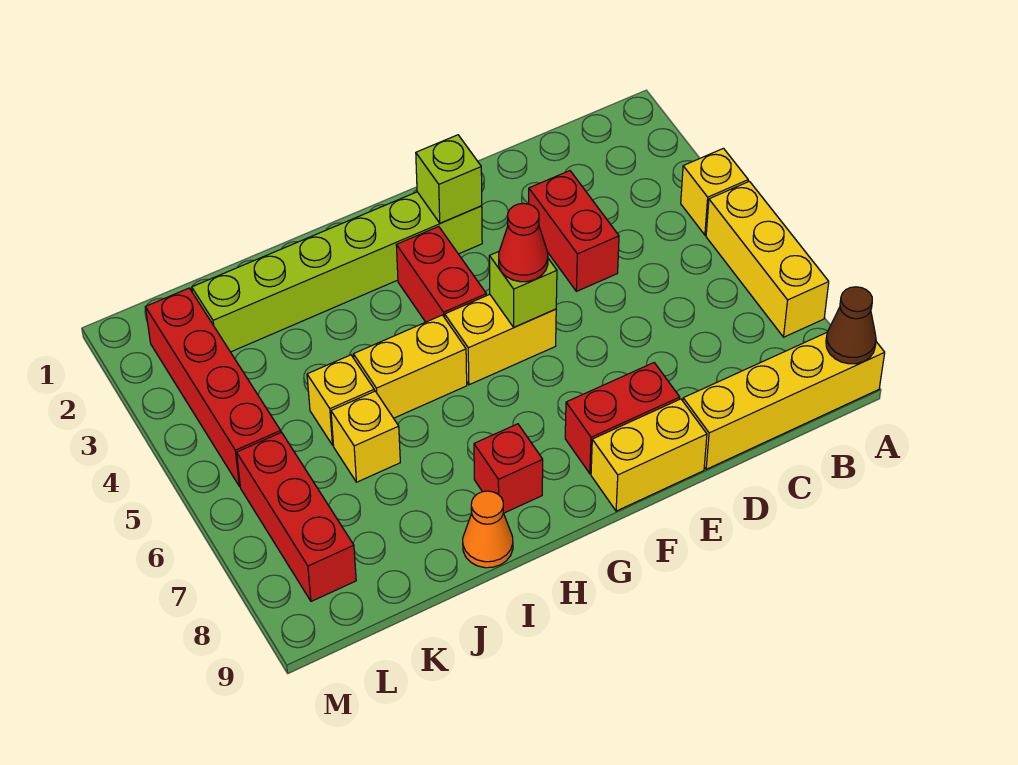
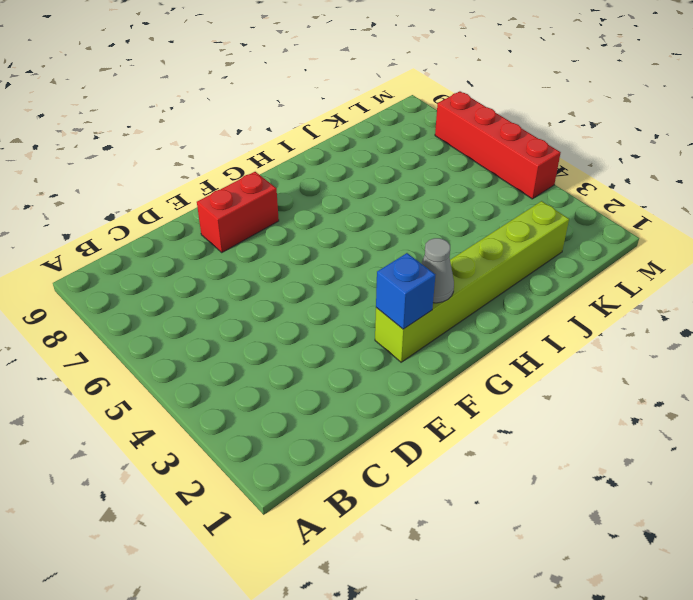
blue 1x1 brick [376,253,435,329] -> lime 1x1 brick [416,135,482,223]
grey 1x1 cone [421,238,454,303] -> none
red 1x4 brick [435,91,561,199] -> red 1x4 brick moved to [145,288,281,487]
none -> yellow 1x1 brick [681,148,748,235]
none -> yellow 1x3 brick [706,181,829,337]
none -> yellow 1x4 brick [683,332,885,469]

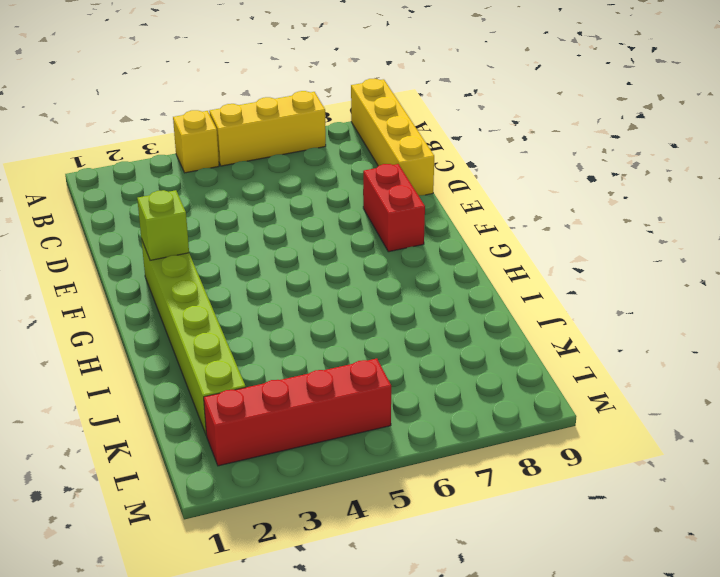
none -> red 1x2 brick [529,171,619,291]
none -> yellow 1x2 brick [591,399,707,511]
none -> yellow 1x2 brick [445,294,556,385]

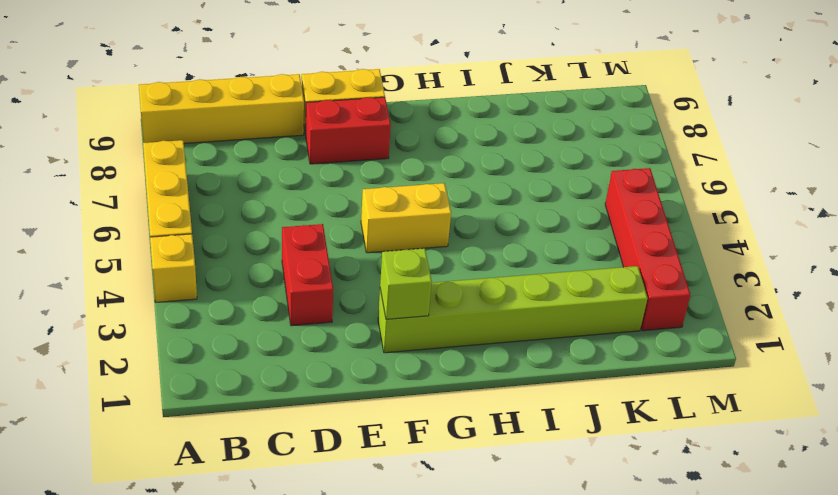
none -> red 1x2 brick [396,227,486,322]
none -> yellow 1x2 brick [353,315,467,418]
none -> red 1x1 brick [474,424,543,513]

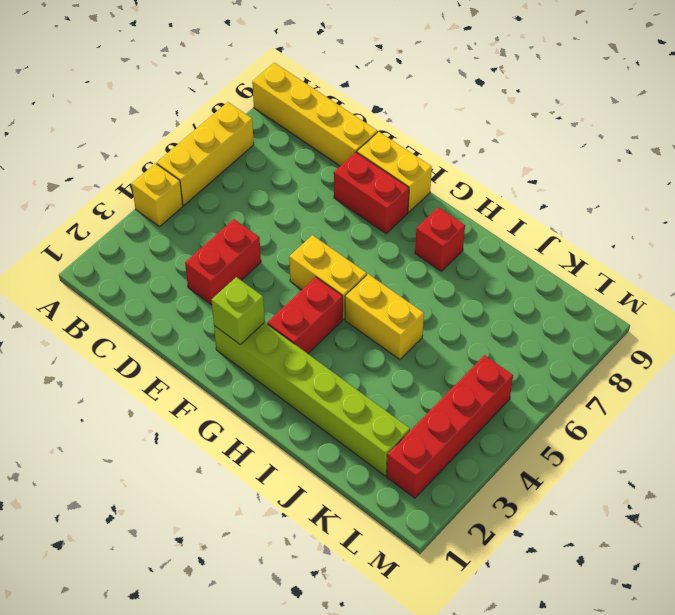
none -> orange 1x1 cone [463,491,513,568]
none -> yellow 1x1 brick [307,355,374,445]
none -> yellow 1x1 brick [331,391,400,482]

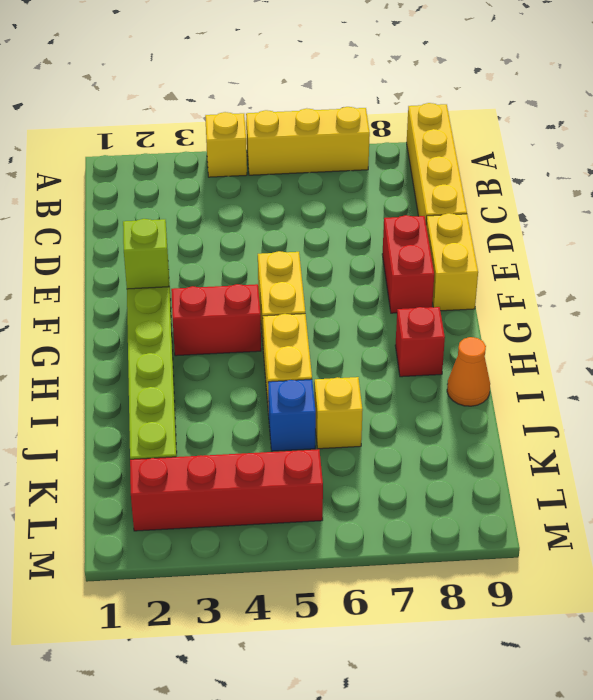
blue 1x1 brick [268,379,316,451] -> yellow 1x1 brick [307,355,374,445]
none -> red 1x2 brick [529,171,619,291]
none -> red 1x3 brick [237,432,356,601]
none -> brown 1x1 cone [826,287,876,364]

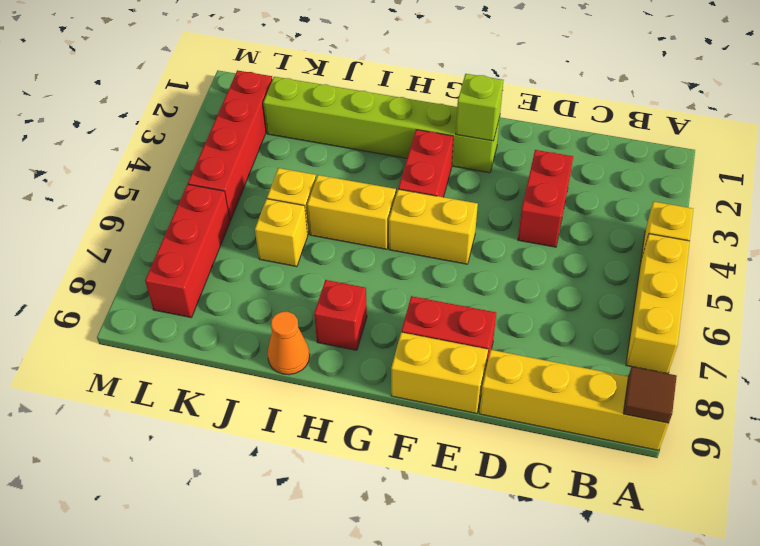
brown 1x1 tile [623,367,677,423] -> brown 1x1 cone [826,287,876,364]
none -> lime 1x1 brick [489,252,557,327]
none -> red 1x1 cone [499,203,548,282]

